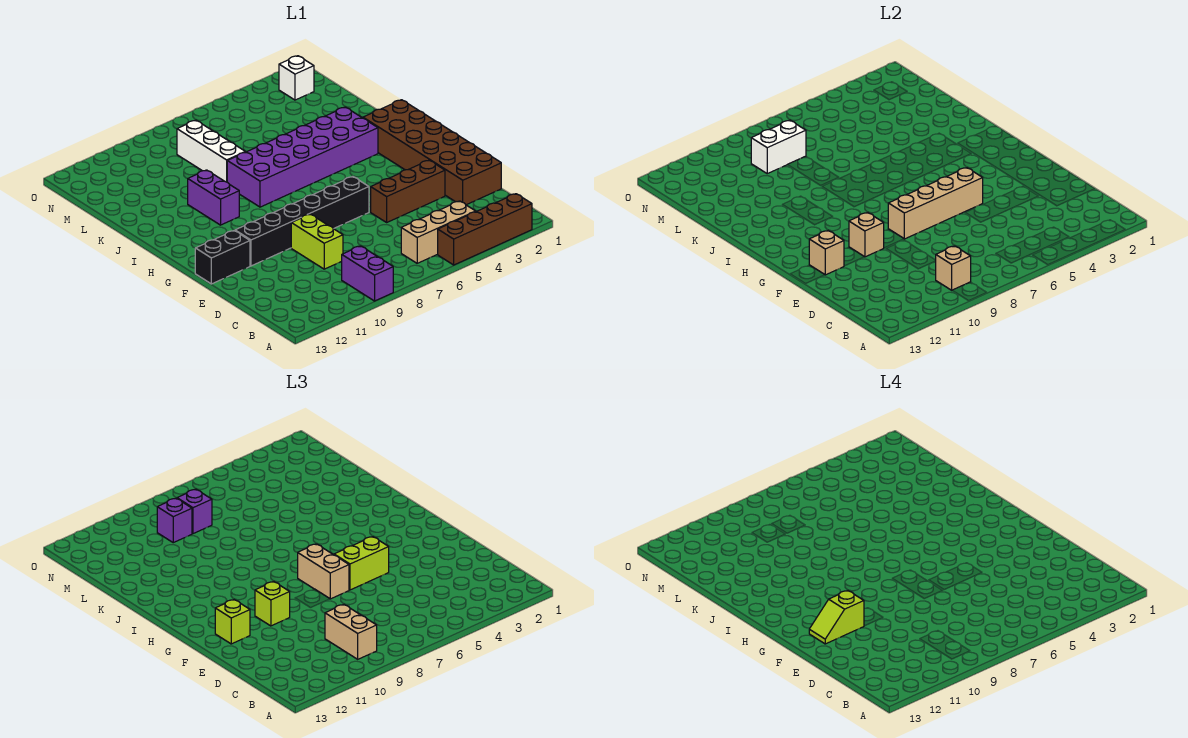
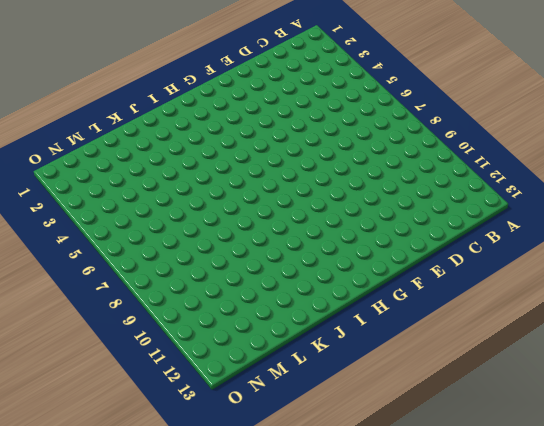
none -> brown 1x4 brick [438,194,532,265]
none -> purple 1x2 brick [342,246,393,301]
none -> tan 1x3 brick [401,201,476,263]

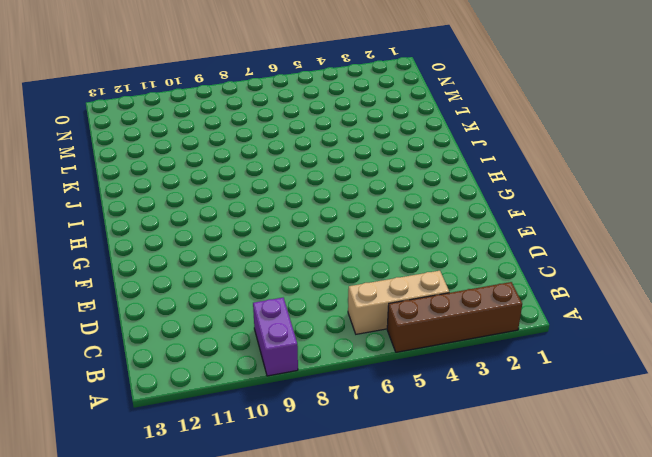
none -> brown 2x6 brick [363,100,501,205]
none -> lime 1x2 brick [291,214,343,269]
none -> brown 1x3 brick [371,160,445,222]

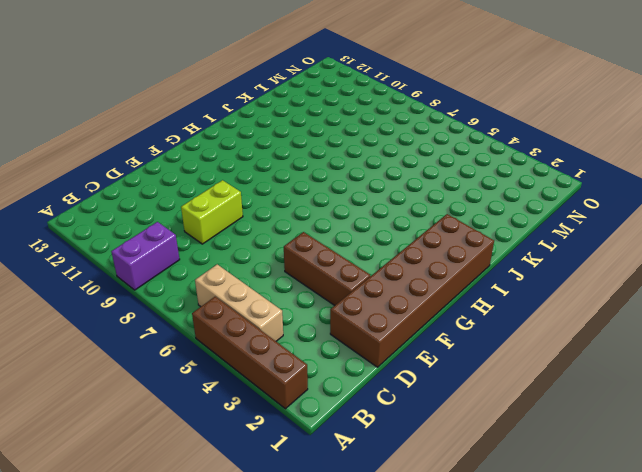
none -> black 1x6 brick [235,177,369,266]
none -> black 1x2 brick [195,231,250,284]
none -> purple 2x6 brick [227,107,378,207]

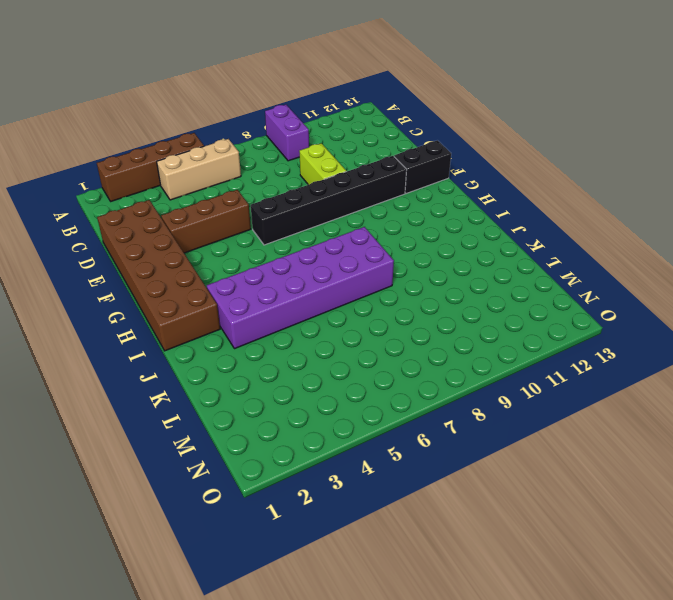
none -> purple 1x2 brick [188,170,239,225]
none -> white 1x3 brick [177,120,245,182]
none -> white 1x1 brick [279,56,314,100]

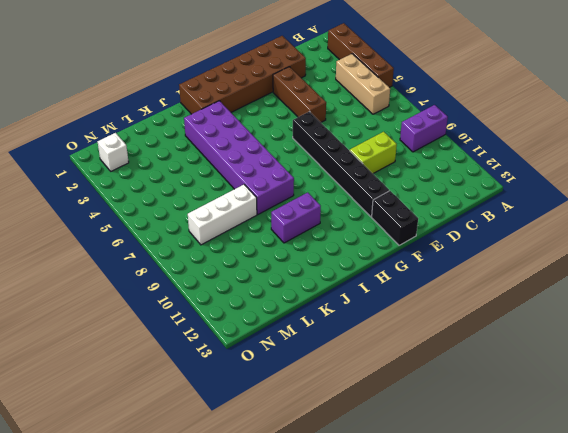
none -> tan 1x1 brick [936,246,971,290]
none -> tan 1x4 brick [888,168,983,239]
none -> tan 1x1 brick [849,213,884,257]

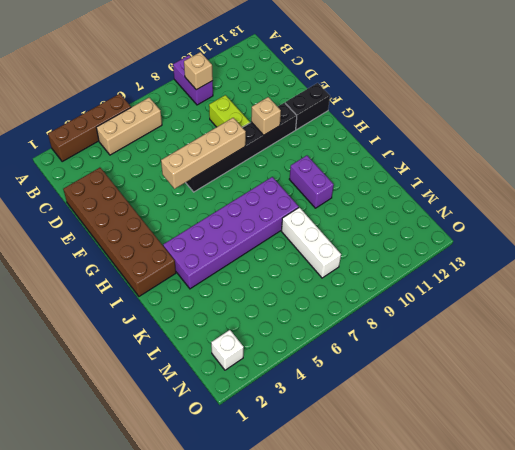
none -> brown 1x3 brick [371,160,445,222]
none -> tan 1x1 brick [809,231,844,275]
none -> white 1x2 brick [751,120,806,174]

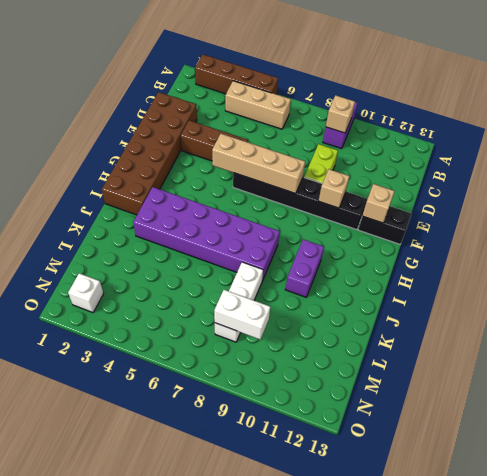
none -> tan 1x2 brick [325,604,377,659]
none -> lime 1x2 brick [334,537,389,590]
none -> tan 1x2 brick [298,544,349,599]

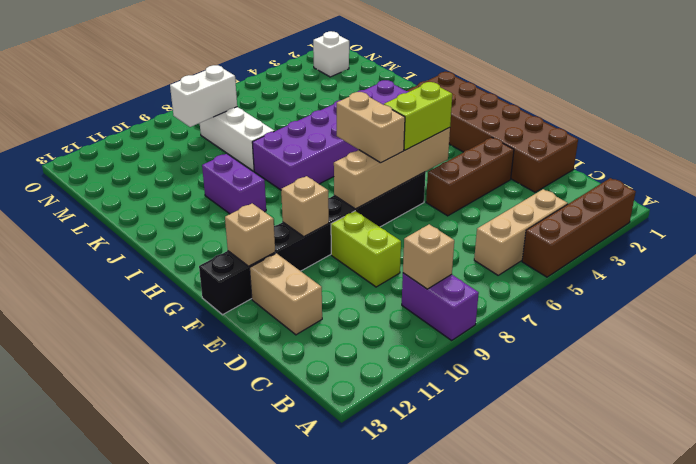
tan 1x2 brick [250,253,322,335] -> tan 1x2 brick moved to [325,604,377,659]
none -> lime 1x1 brick [255,582,290,626]
none -> lime 1x1 brick [215,600,250,644]
none -> purple 1x1 brick [177,489,212,534]

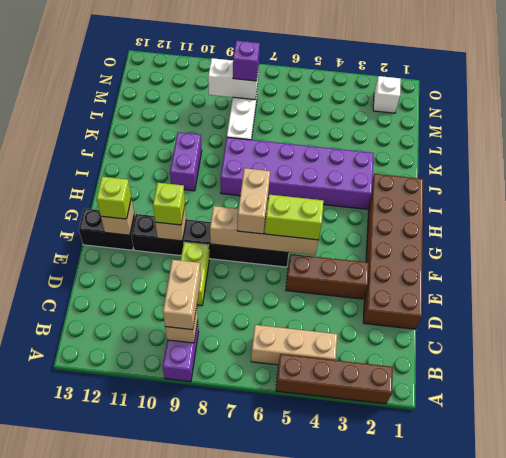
none -> purple 1x1 brick [157,498,192,543]
none -> lime 1x2 slope [809,591,864,644]

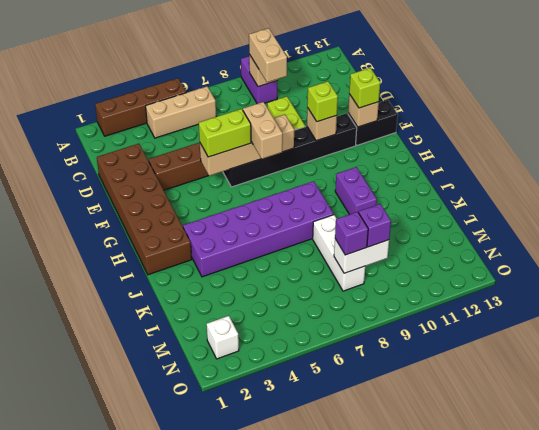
none -> lime 1x2 slope [809,591,864,644]

